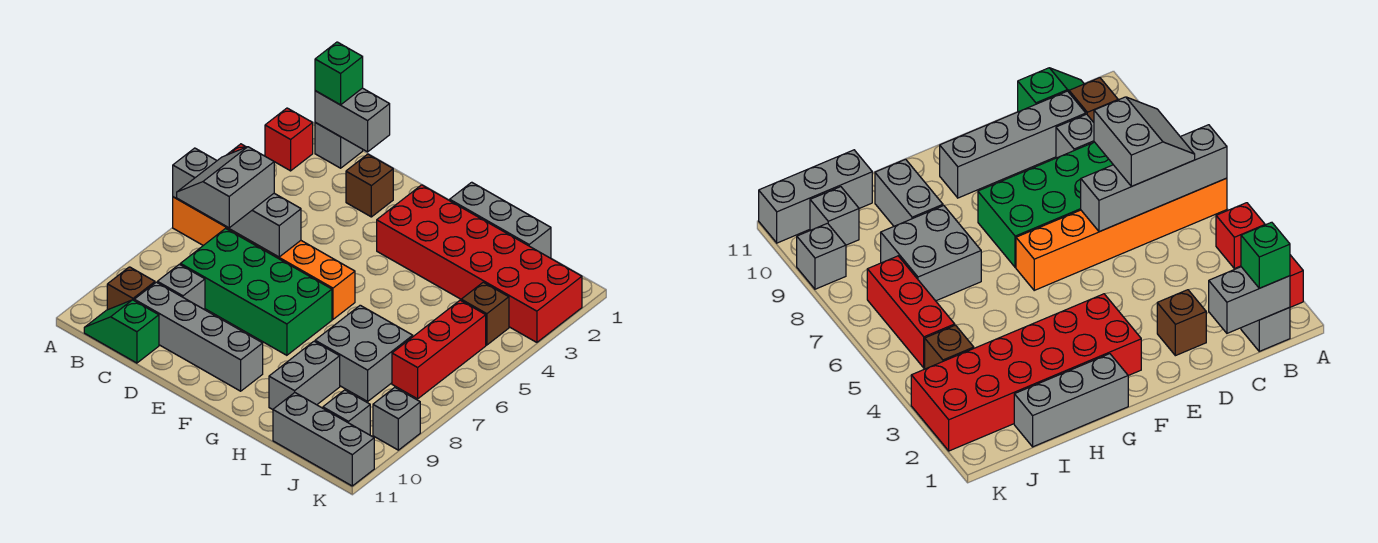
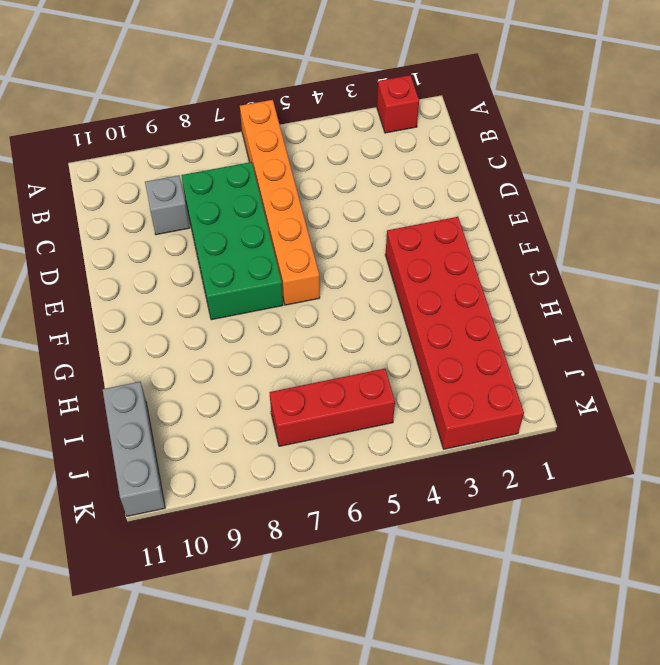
none -> red 1x1 brick [1216,203,1265,268]
none -> grey 1x1 brick [315,123,363,168]
none -> brown 1x1 brick [107,267,155,310]

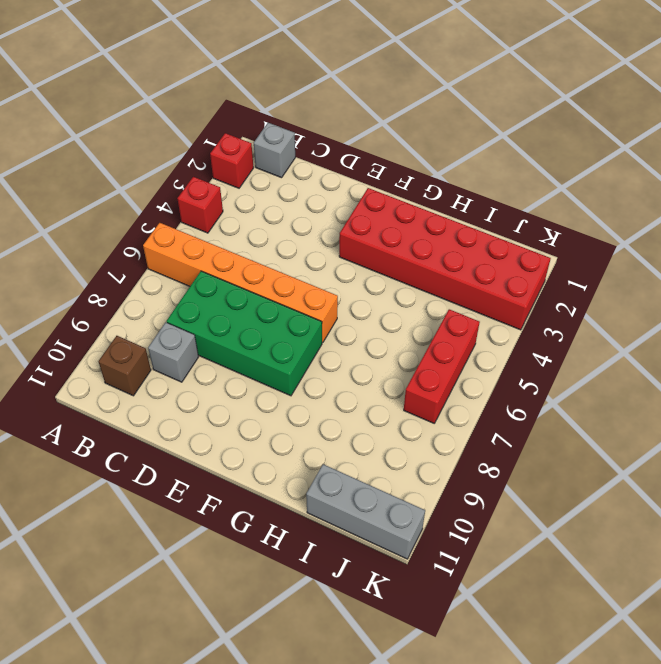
none -> green 1x2 slope [84,300,159,363]
none -> grey 1x4 brick [134,282,263,391]
none -> brown 1x1 brick [346,154,393,217]

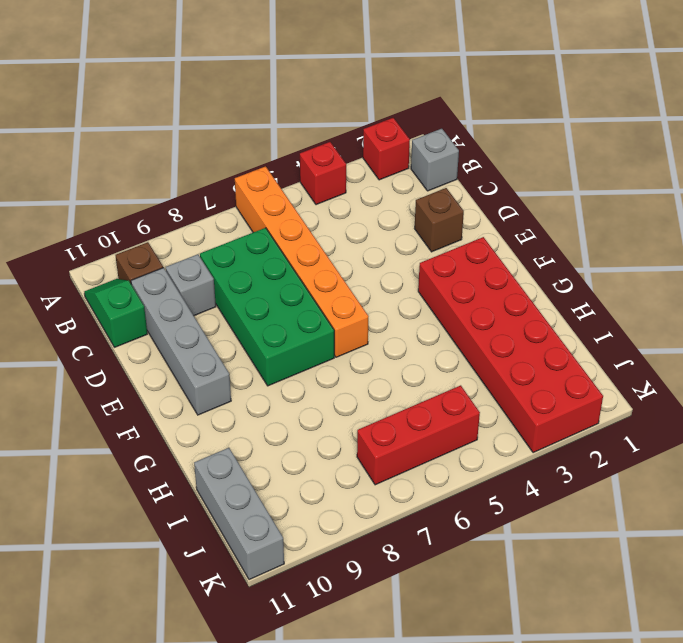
none -> grey 1x3 brick [449,182,551,258]
none -> grey 2x2 brick [315,305,413,401]
none -> grey 1x2 brick [269,341,340,410]

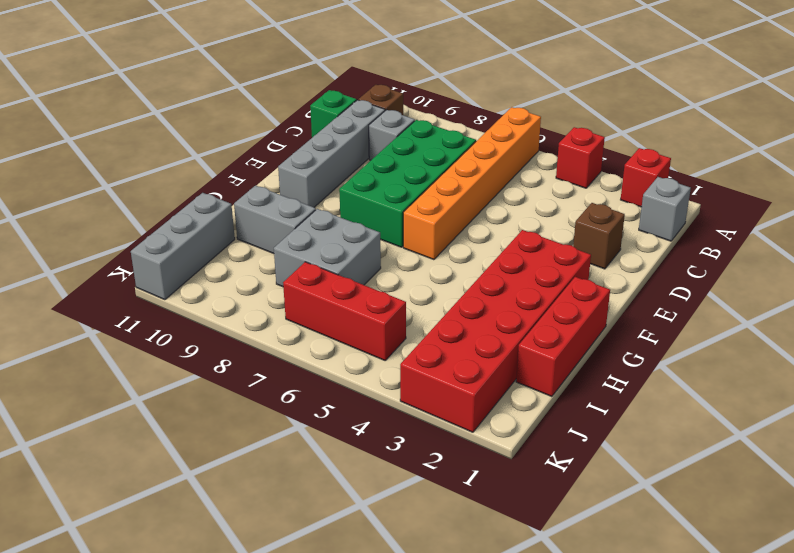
red 1x3 brick [516,277,610,397] -> grey 1x3 brick [449,182,551,258]
none -> brown 1x1 brick [461,282,509,345]
none -> grey 1x1 brick [323,390,370,435]
none -> grey 1x1 brick [373,387,420,450]

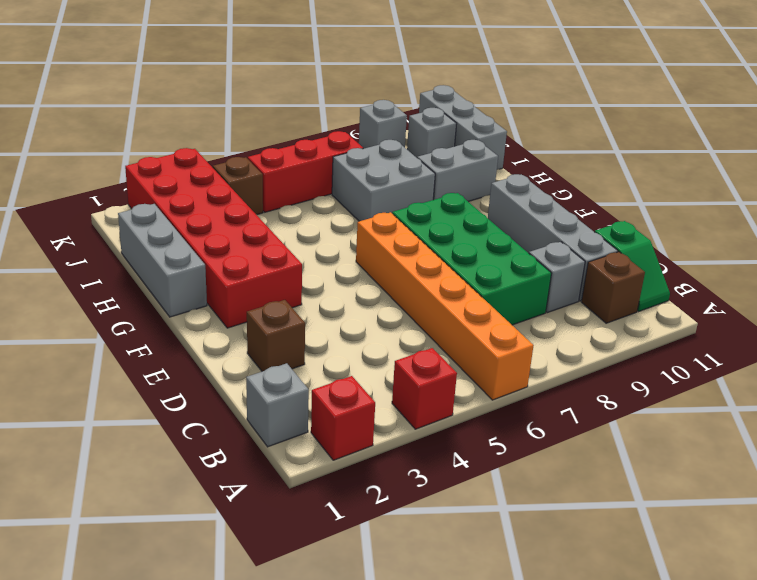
none -> grey 1x4 brick [173,148,301,257]
none -> grey 1x2 brick [315,88,390,152]
none -> green 1x1 brick [315,42,363,105]

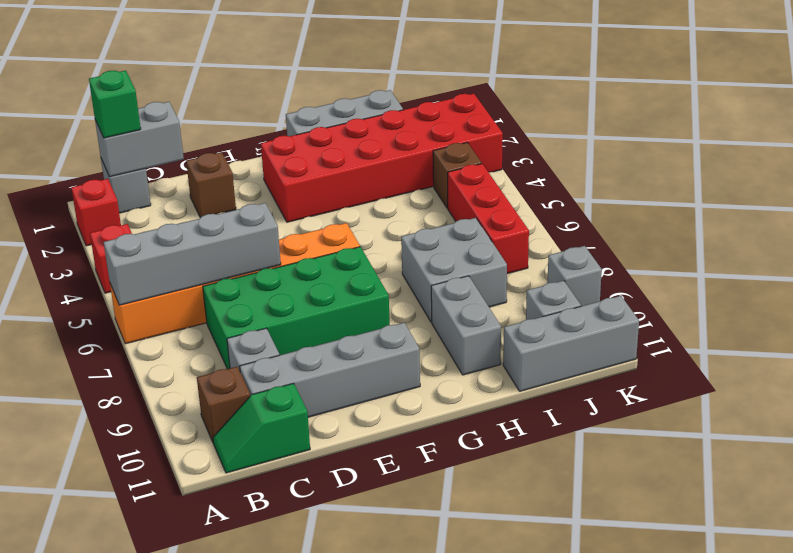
none -> grey 2x2 slope [177,147,274,228]

